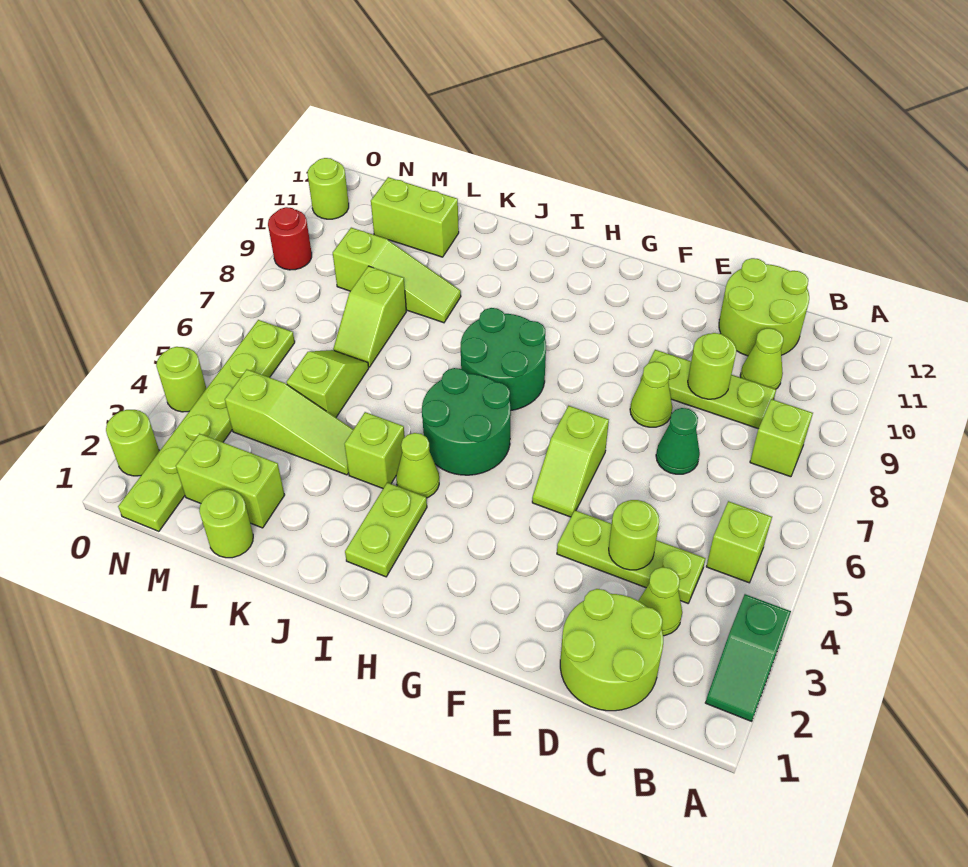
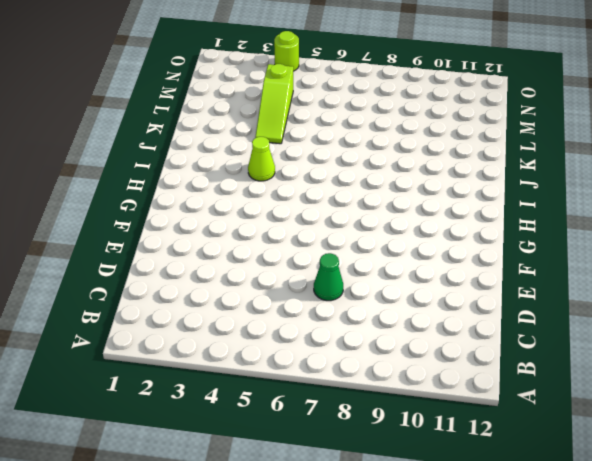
none -> green 1x2 slope [705,594,791,721]
none -> lime 1x1 brick [706,501,772,583]
none -> lime 1x1 brick [750,399,813,477]
none -> lime 2x2 round brick [560,589,663,711]

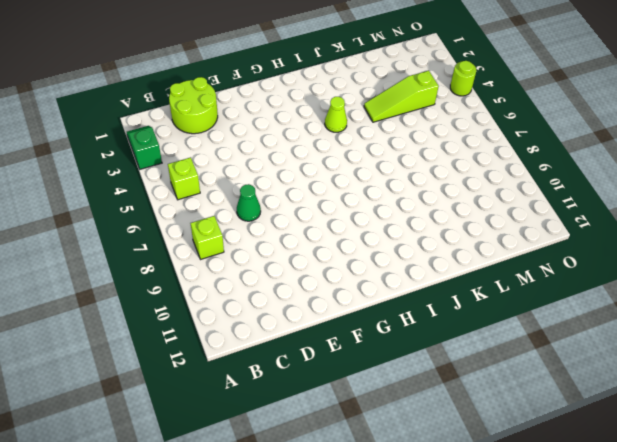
none -> lime 1x1 cone [638,567,682,636]
none -> lime 1x3 plate [557,510,705,603]
none -> lime 1x3 plate [640,350,776,429]
none -> lime 1x1 cone [740,328,783,389]

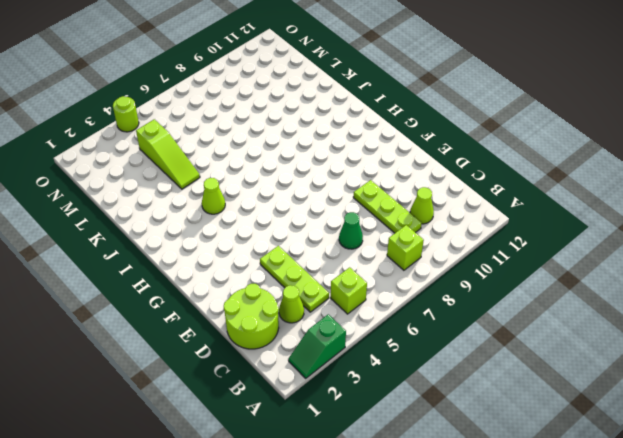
none -> lime 2x2 round brick [719,258,809,356]
none -> lime 1x1 cone [630,362,672,427]
none -> lime 1x2 slope [532,406,609,517]
none -> green 2x2 round brick [422,368,511,475]

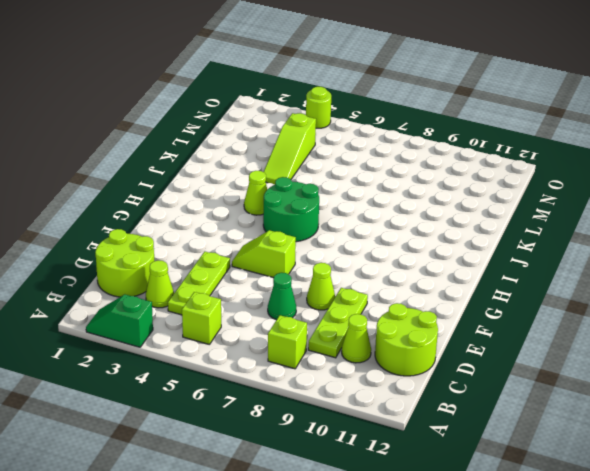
none -> green 2x2 round brick [461,308,546,410]
none -> lime 1x2 plate [345,482,427,577]
none -> lime 1x1 brick [345,412,405,488]
none -> lime 1x3 slope [333,228,461,323]

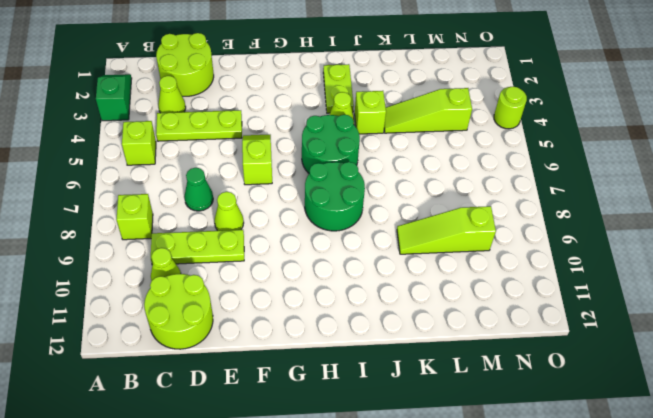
none -> lime 1x1 round brick [199,489,253,558]
none -> lime 1x2 brick [176,434,285,528]
none -> lime 1x2 slope [287,350,369,417]
none -> lime 1x2 slope [333,266,406,367]

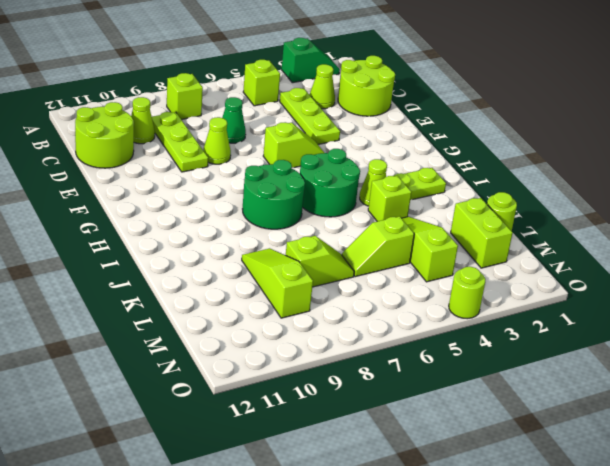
none -> lime 1x2 brick [371,177,459,257]
none -> lime 1x6 plate [118,320,295,531]
none -> lime 1x1 round brick [106,410,159,476]
none -> red 1x1 round brick [268,207,312,270]

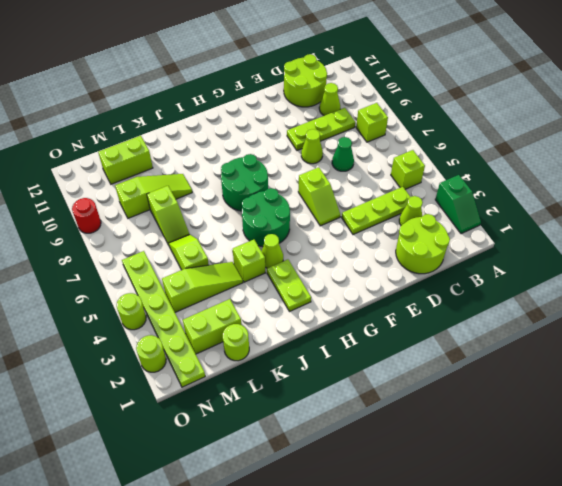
none -> lime 1x1 round brick [308,158,349,219]
none -> lime 1x1 round brick [609,500,659,570]
none -> lime 1x1 round brick [688,333,736,399]

